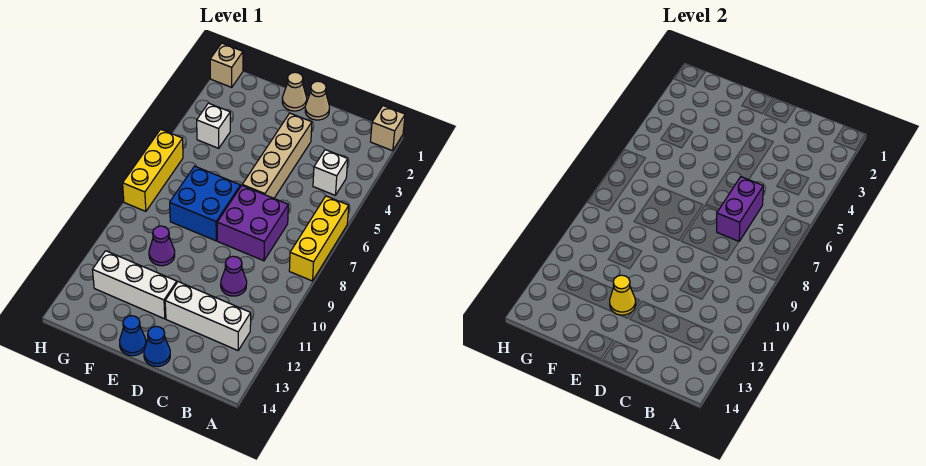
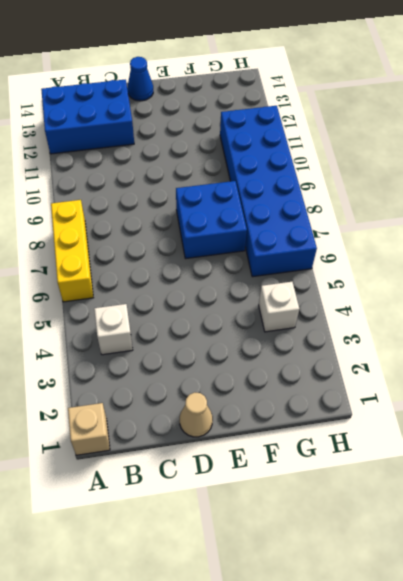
blue 2x3 brick [41,80,134,154] -> white 1x3 brick [165,282,251,350]
blue 2x6 brick [220,106,317,277] -> yellow 1x3 brick [123,129,183,211]
none -> purple 2x2 brick [217,186,288,261]
none -> purple 1x1 cone [221,256,247,296]
none -> tan 1x4 brick [242,113,312,198]

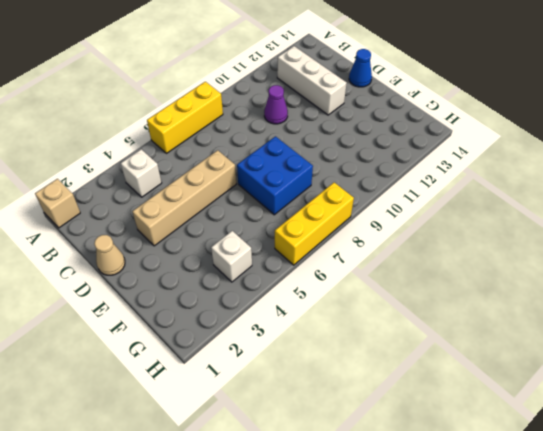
none -> purple 2x2 brick [217,186,288,261]
none -> tan 1x1 cone [282,72,307,111]
none -> white 1x3 brick [93,251,177,319]

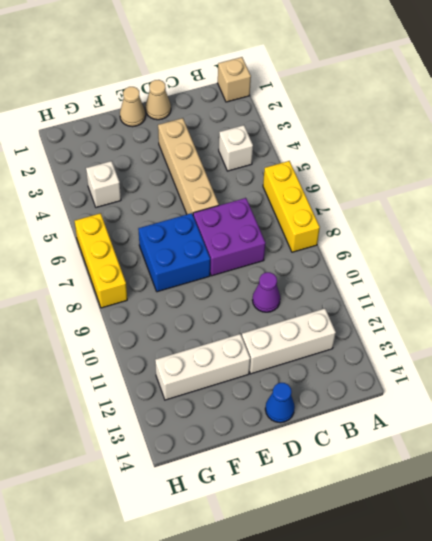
none -> blue 1x1 cone [120,316,146,356]
none -> purple 1x1 cone [149,226,175,266]
none -> tan 1x1 brick [210,43,243,87]

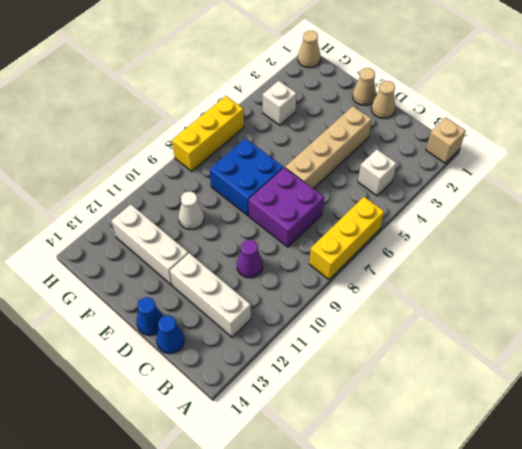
blue 1x1 cone [156,316,184,354] -> blue 1x1 cone moved to [120,316,146,356]
white 1x1 cone [179,191,204,229] -> purple 1x1 cone [149,226,175,266]
tan 1x1 cone [298,31,320,68] -> tan 1x1 brick [210,43,243,87]
none -> purple 1x2 brick [717,177,763,241]
none -> yellow 1x1 cone [610,275,636,315]

